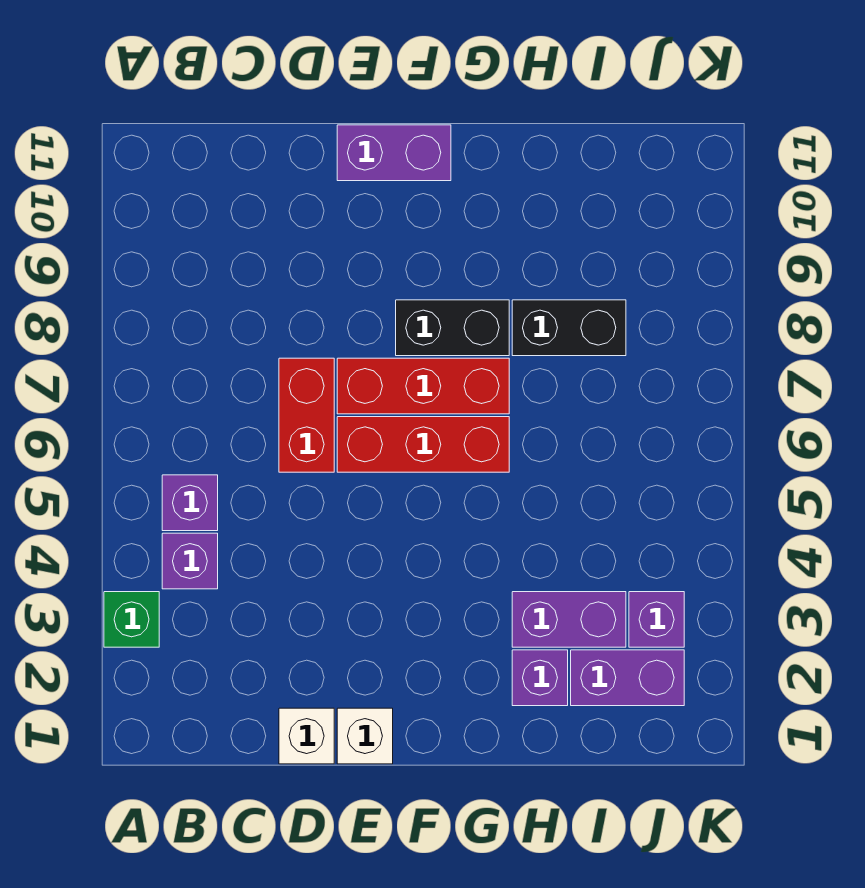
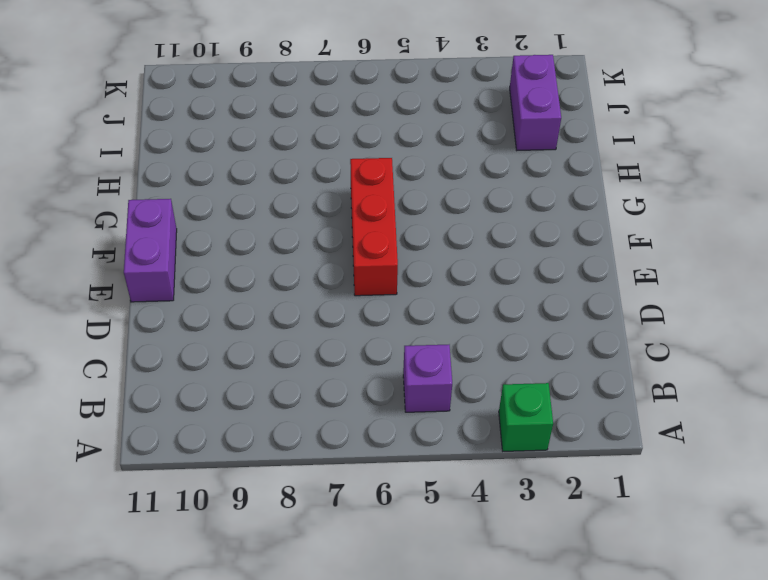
none -> purple 1x1 brick [162,533,218,589]
none -> white 1x1 brick [279,708,334,764]
none -> red 1x2 brick [279,358,334,472]

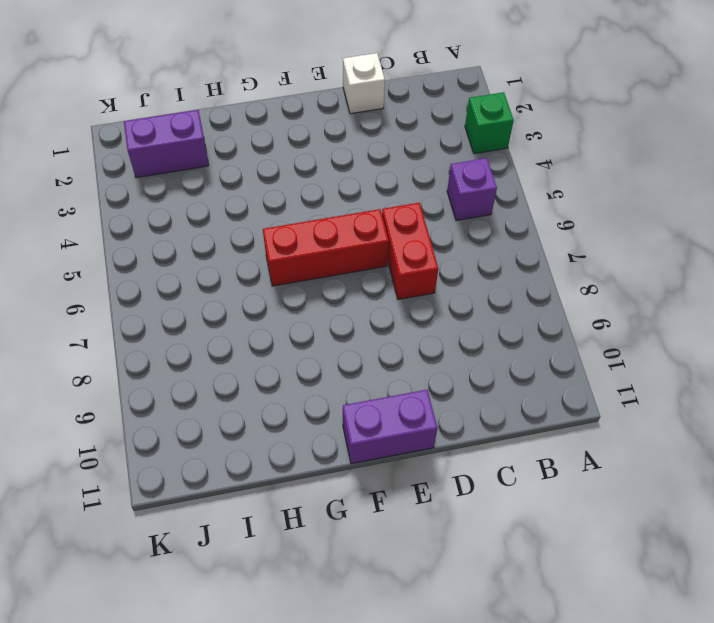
none -> purple 1x1 brick [162,533,218,589]
none -> white 1x1 brick [337,708,393,764]
none -> red 1x3 brick [337,358,509,414]

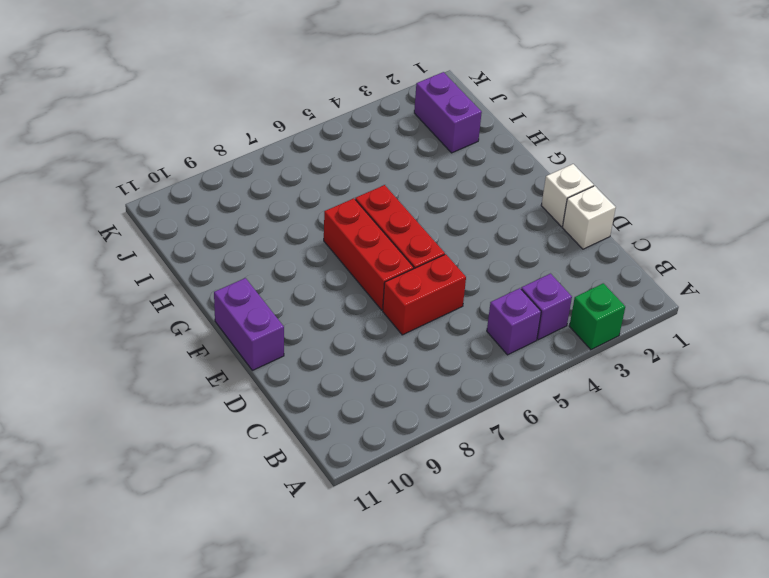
none -> black 1x2 brick [396,300,509,356]
none -> purple 1x1 brick [512,650,568,706]
none -> purple 1x2 brick [512,592,626,647]

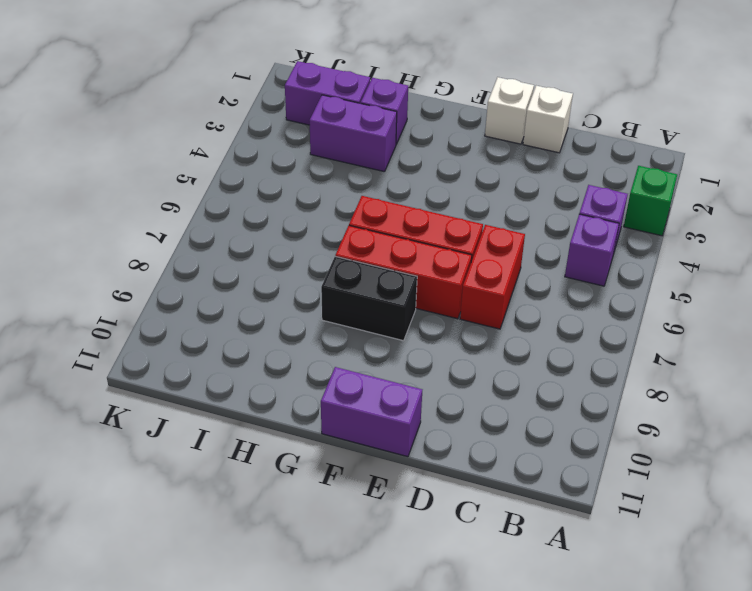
none -> black 1x2 brick [512,300,626,356]
none -> purple 1x1 brick [629,592,684,647]

